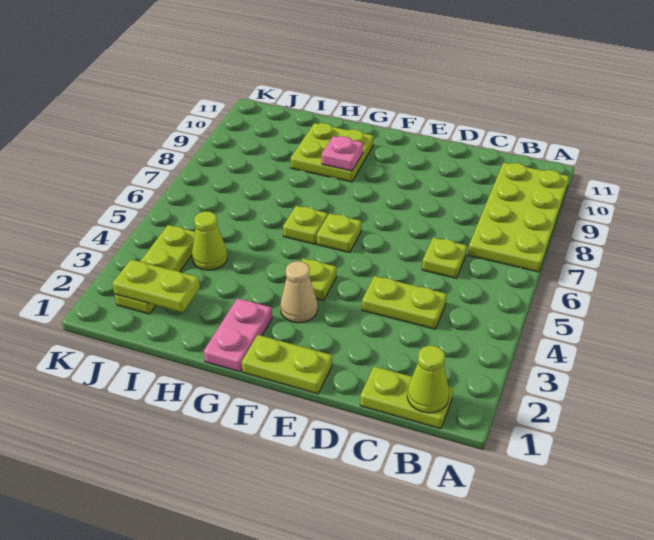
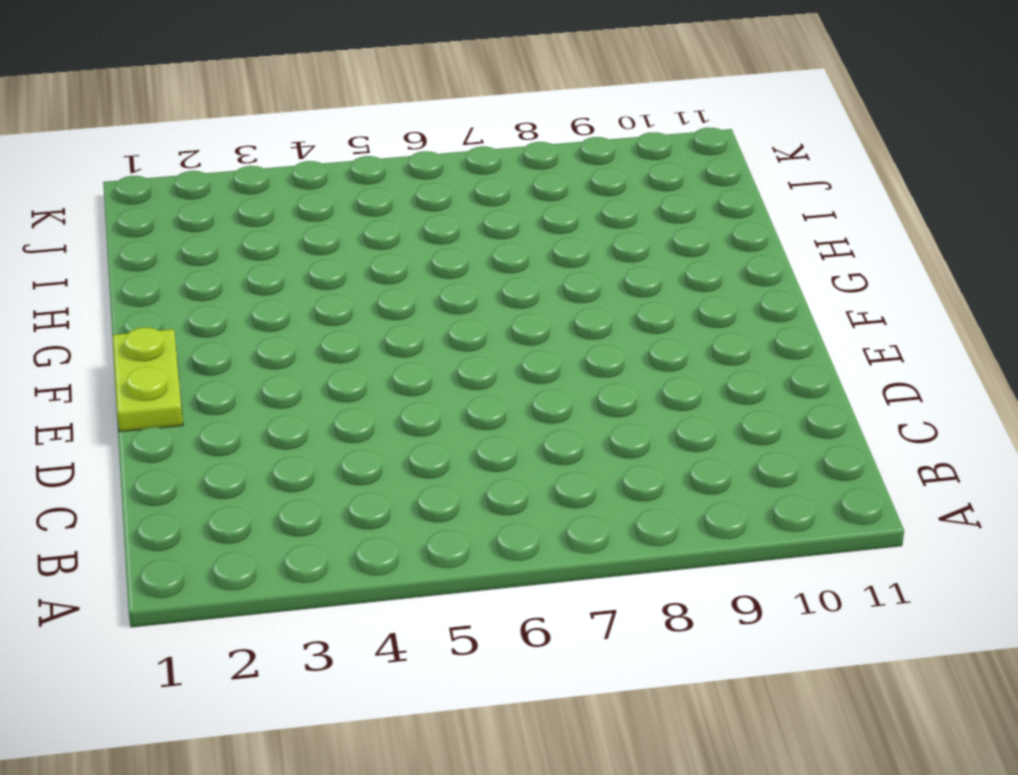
none -> lime 2x4 plate [468,163,569,272]
none -> lime 1x2 plate [360,366,453,429]
none -> lime 1x2 plate [362,276,447,329]

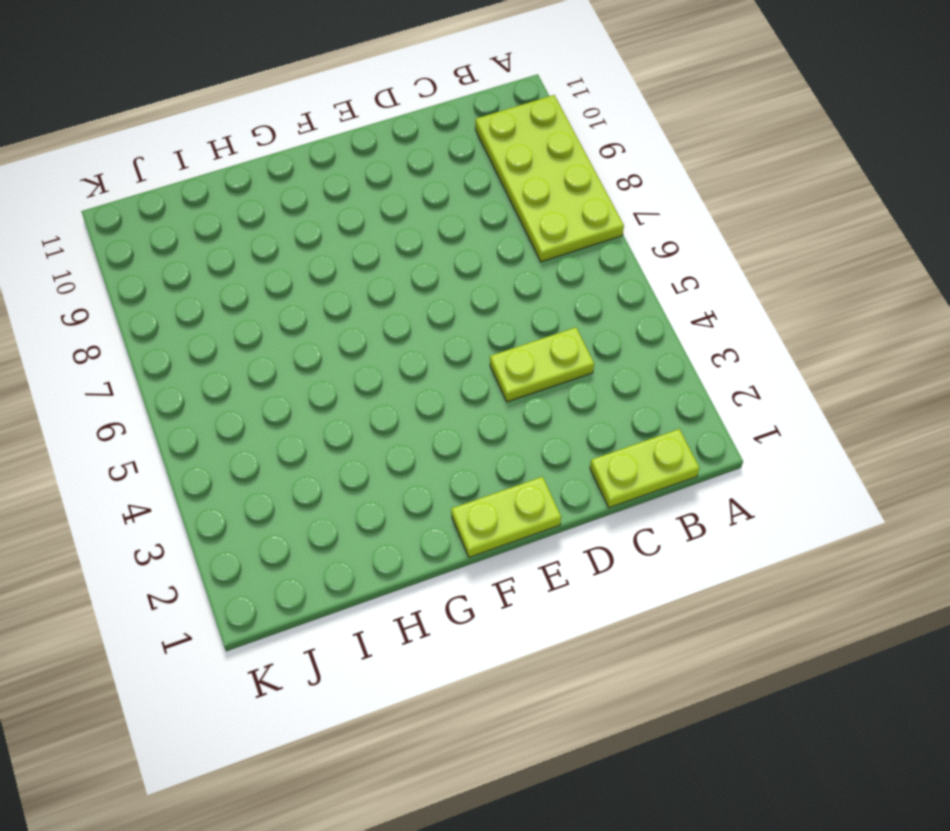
none -> lime 1x1 plate [422,238,467,278]
none -> tan 1x1 cone [280,261,318,323]
none -> lime 1x1 plate [301,258,336,301]

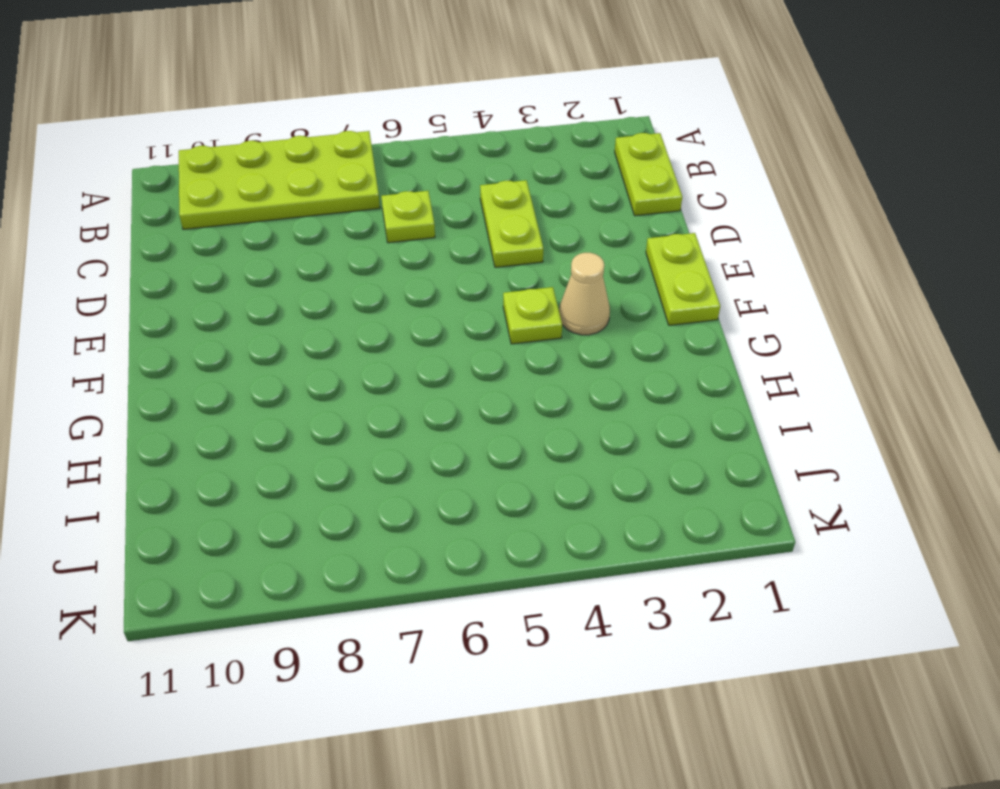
none -> lime 1x1 plate [317,213,361,253]
none -> pink 1x2 plate [204,298,272,372]
none -> lime 1x1 plate [283,206,328,244]

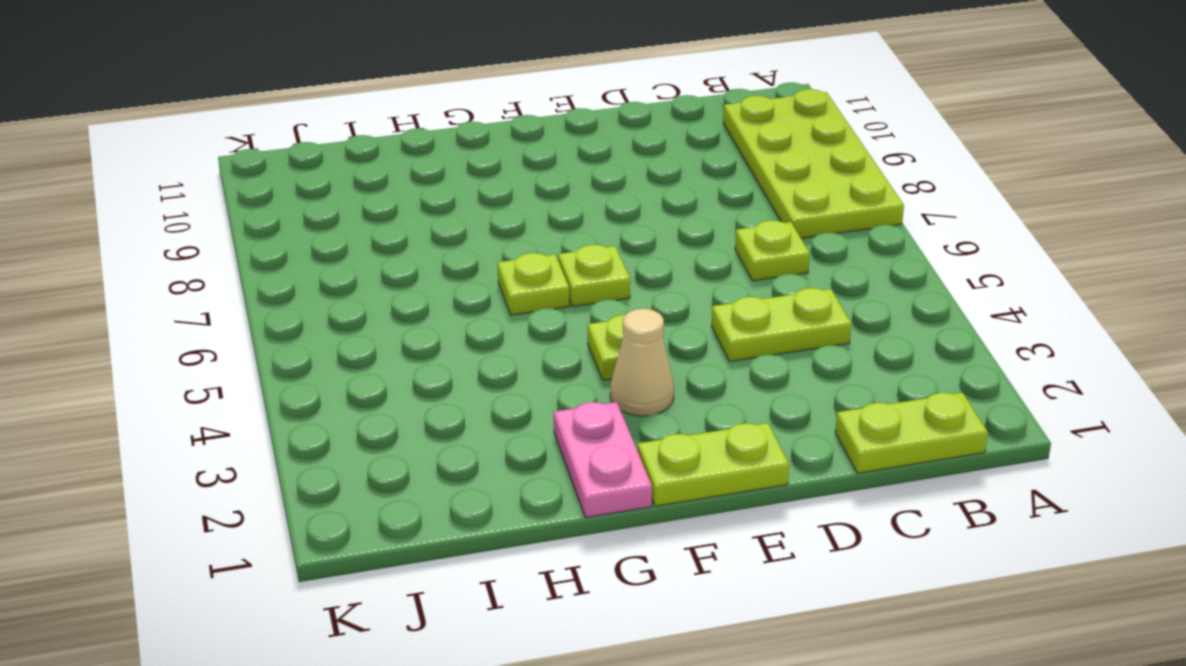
none -> lime 2x2 plate [291,123,374,182]
none -> lime 1x1 cone [192,211,228,270]
none -> lime 1x3 plate [115,225,195,314]

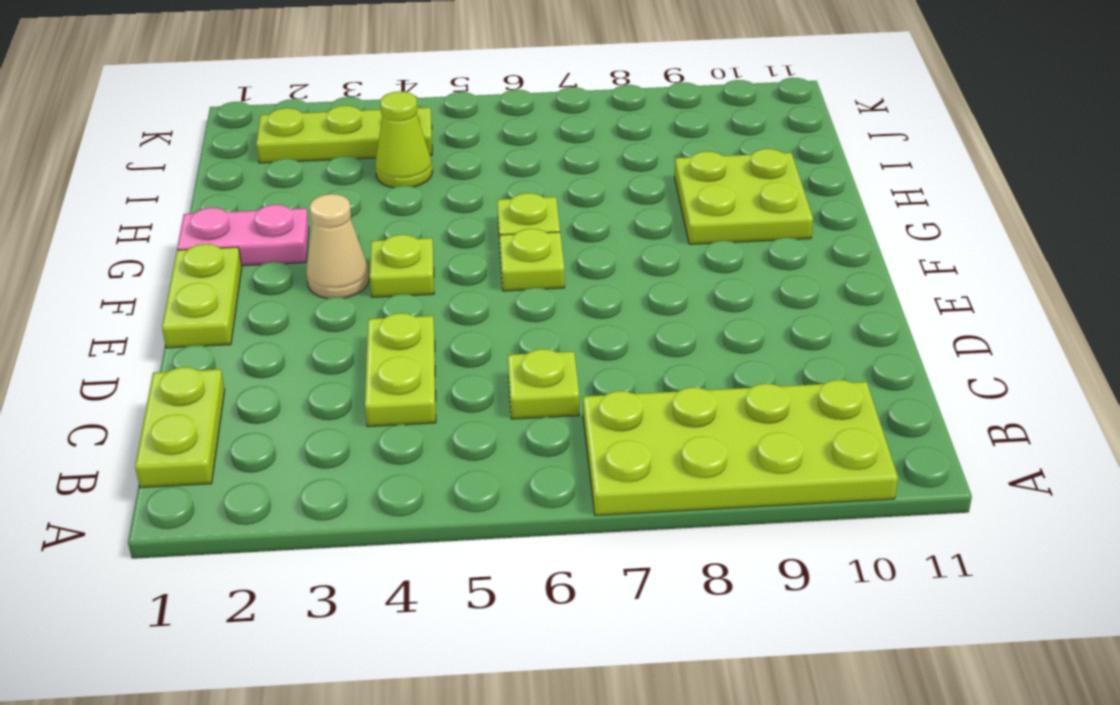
none -> lime 1x1 cone [407,346,449,413]
none -> pink 1x1 plate [322,136,363,171]
none -> lime 1x2 plate [112,260,200,312]

